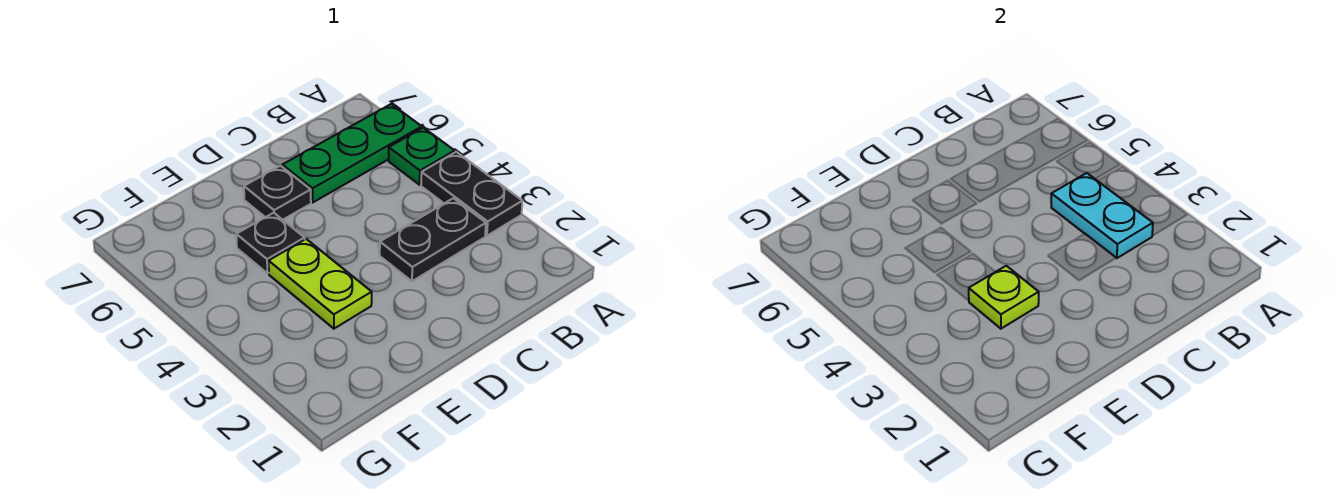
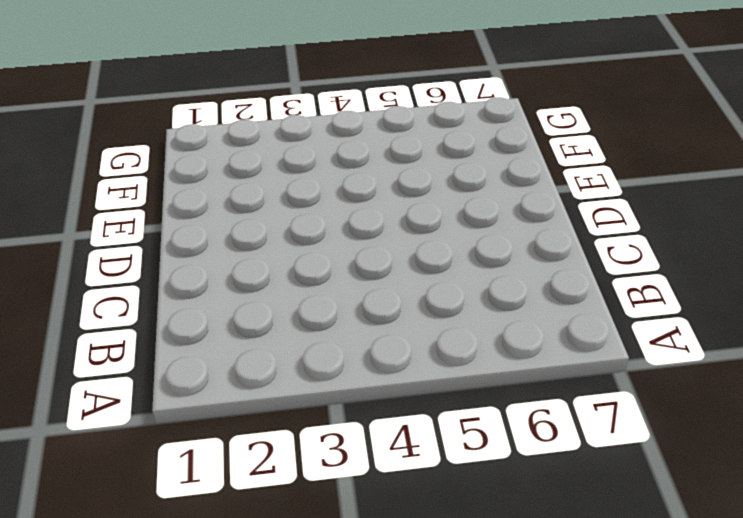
none -> black 1x2 plate [421,152,523,236]
none -> green 1x1 plate [389,128,455,185]

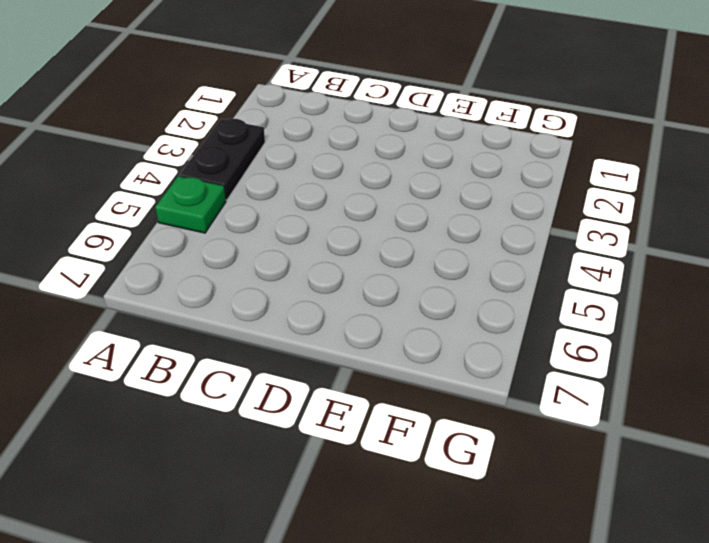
none -> green 1x3 plate [282,104,422,202]
none -> black 1x2 plate [380,198,486,281]

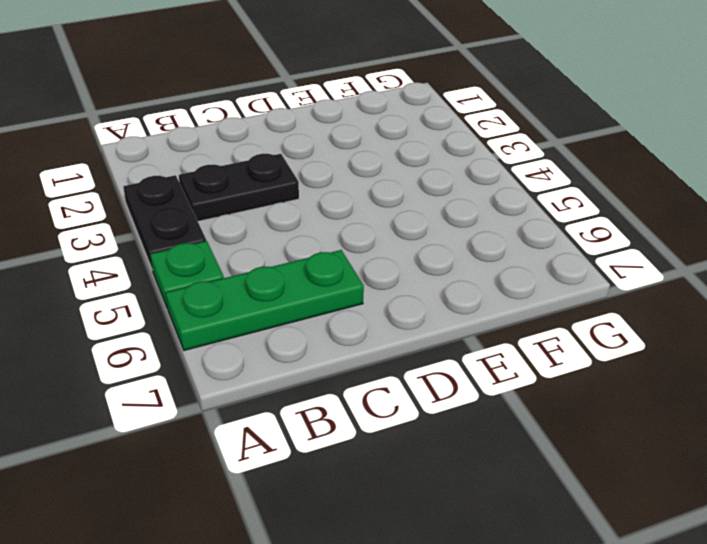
none -> black 1x1 plate [244,166,311,220]
none -> lime 1x2 plate [269,239,372,329]

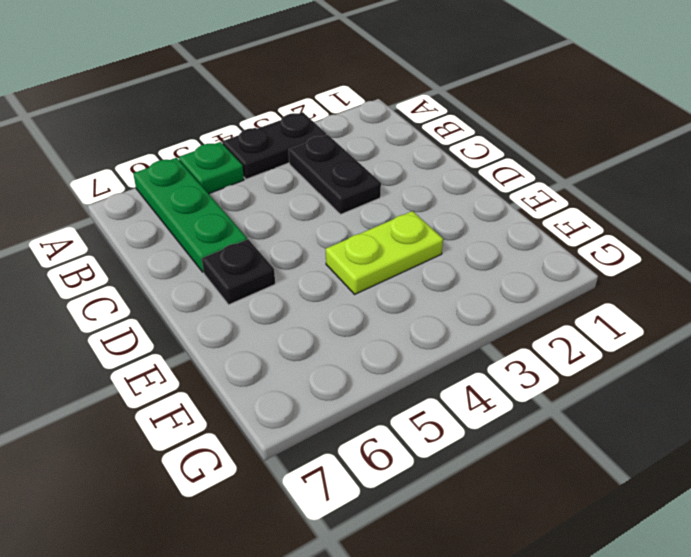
none -> black 1x1 plate [236,213,305,273]
none -> cyan 1x2 plate [1051,173,1153,258]

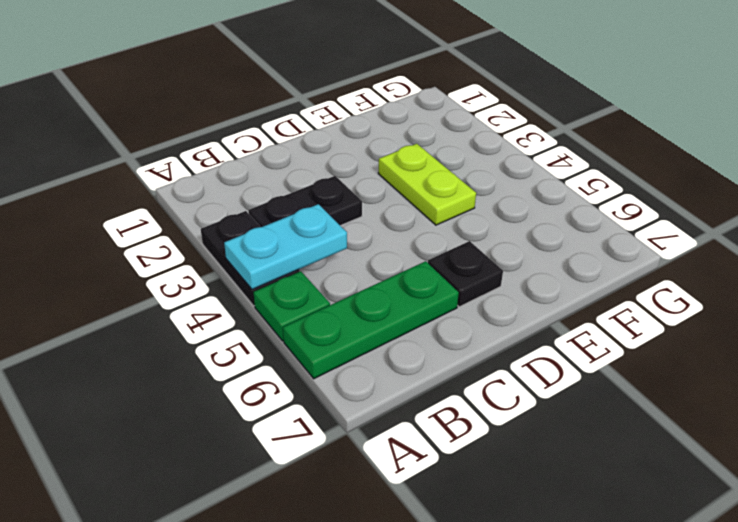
cyan 1x2 plate [224,204,347,289] -> cyan 1x2 plate turned to [1051,173,1153,258]
none -> black 1x1 plate [236,213,305,273]
none -> lime 1x1 plate [969,266,1039,329]

